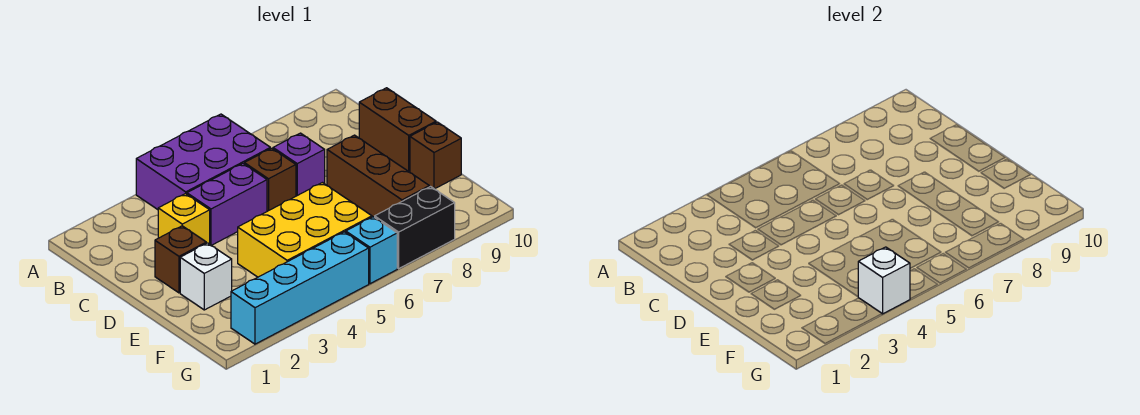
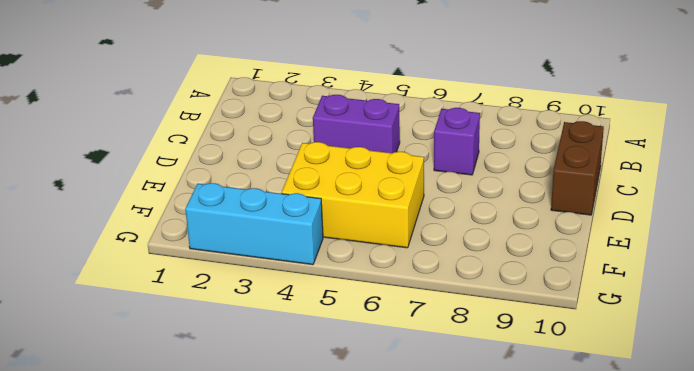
cyan 1x3 brick [185,183,323,265] -> cyan 1x4 brick [231,232,369,344]
none -> purple 2x3 brick [136,114,270,210]
none -> yellow 1x1 brick [158,194,210,244]
none -> brown 1x1 brick [244,148,296,211]

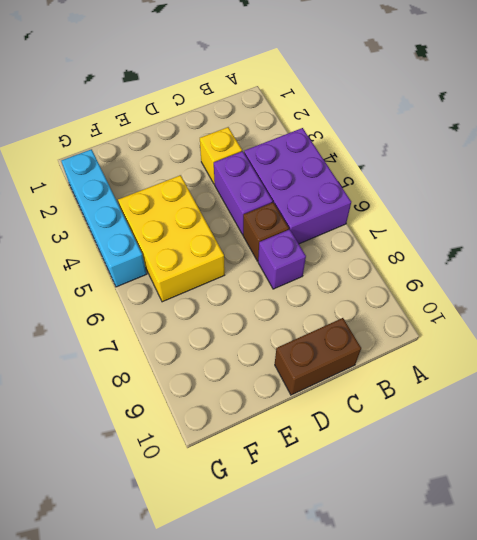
none -> brown 1x1 brick [155,226,206,293]
none -> brown 1x3 brick [327,135,429,217]
none -> white 1x1 brick [180,243,232,310]

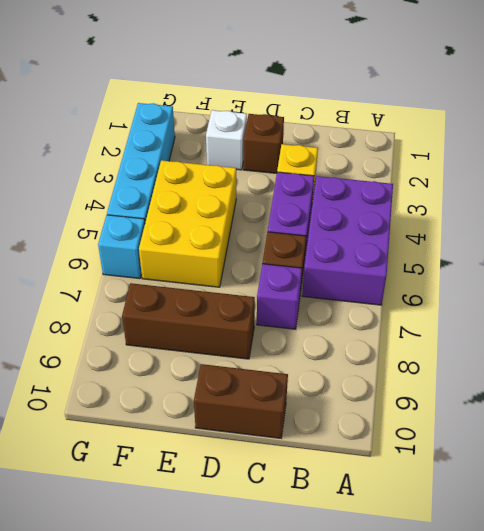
none -> brown 1x1 brick [410,122,461,189]
none -> black 1x2 brick [375,187,455,268]
none -> white 1x1 brick [858,247,910,314]

